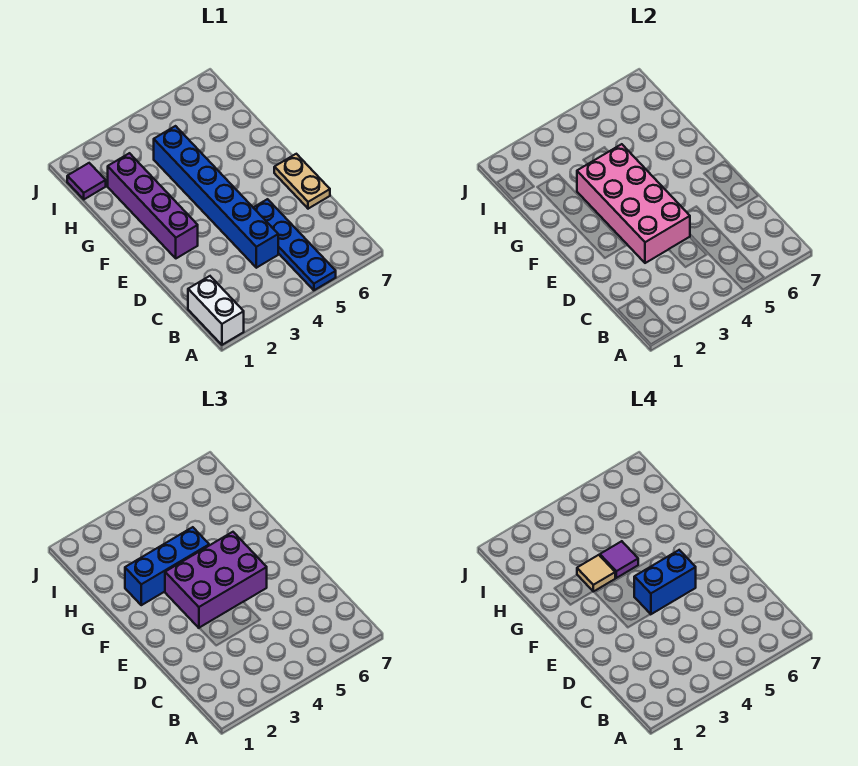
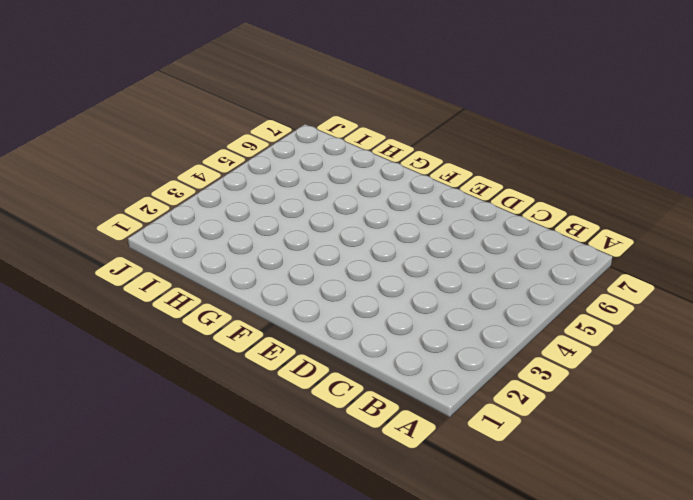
none -> white 1x2 brick [188,276,244,345]
none -> blue 1x4 plate [253,199,336,290]
none -> blue 1x6 brick [154,126,278,268]

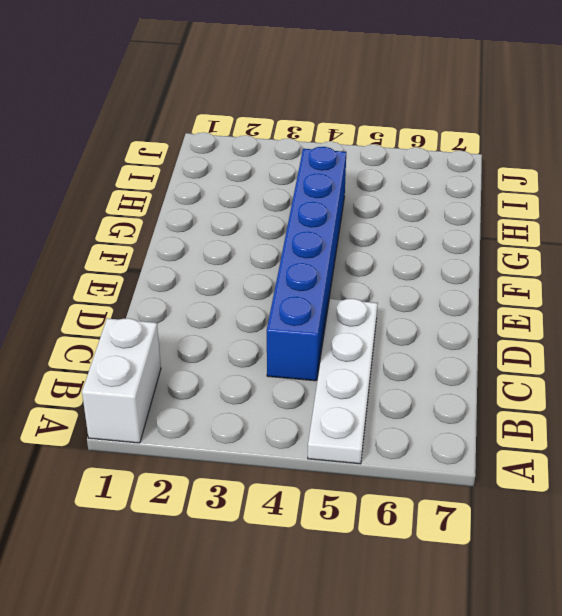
white 1x4 plate [308,299,378,464] -> blue 1x4 plate [253,199,336,290]
none -> tan 1x2 plate [274,154,330,209]
none -> purple 1x4 brick [108,153,198,258]
none -> purple 1x1 tile [67,163,106,199]

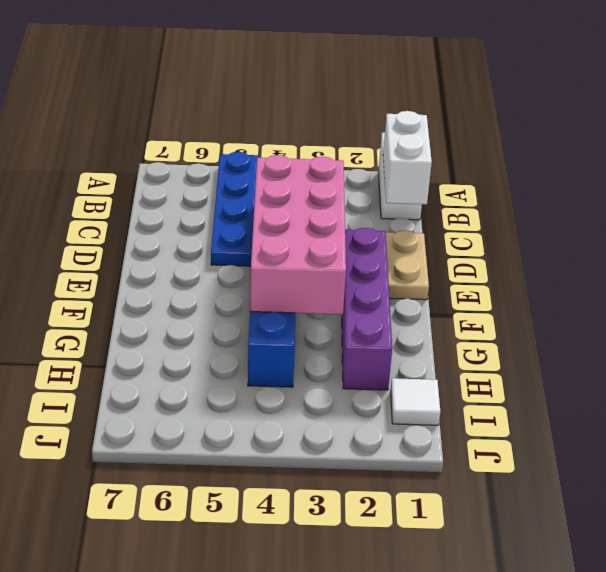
white 1x2 brick [383,111,432,204] -> none
tan 1x2 plate [386,230,429,300] -> tan 1x2 plate moved to [274,154,330,209]
white 1x1 tile [391,378,440,425] -> purple 1x1 tile [67,163,106,199]
none -> purple 2x3 brick [165,532,267,628]
none -> blue 1x3 brick [125,527,209,605]
none -> blue 1x2 brick [634,550,696,614]

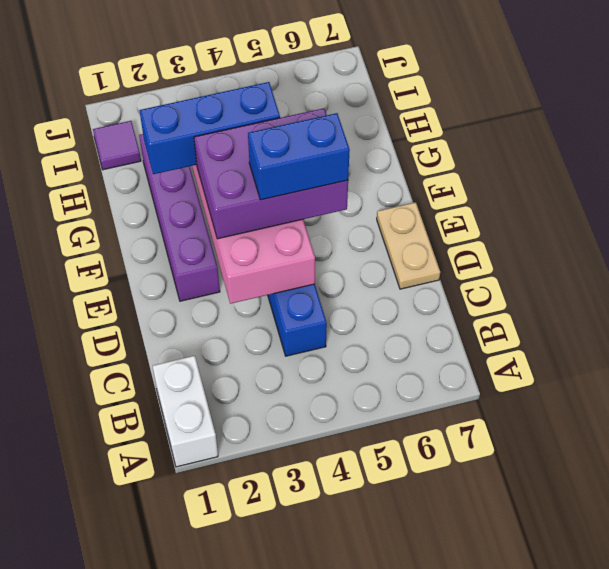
none -> blue 1x4 plate [253,199,336,290]
none -> tan 1x1 tile [577,555,615,592]
none -> purple 1x1 tile [600,541,638,578]

